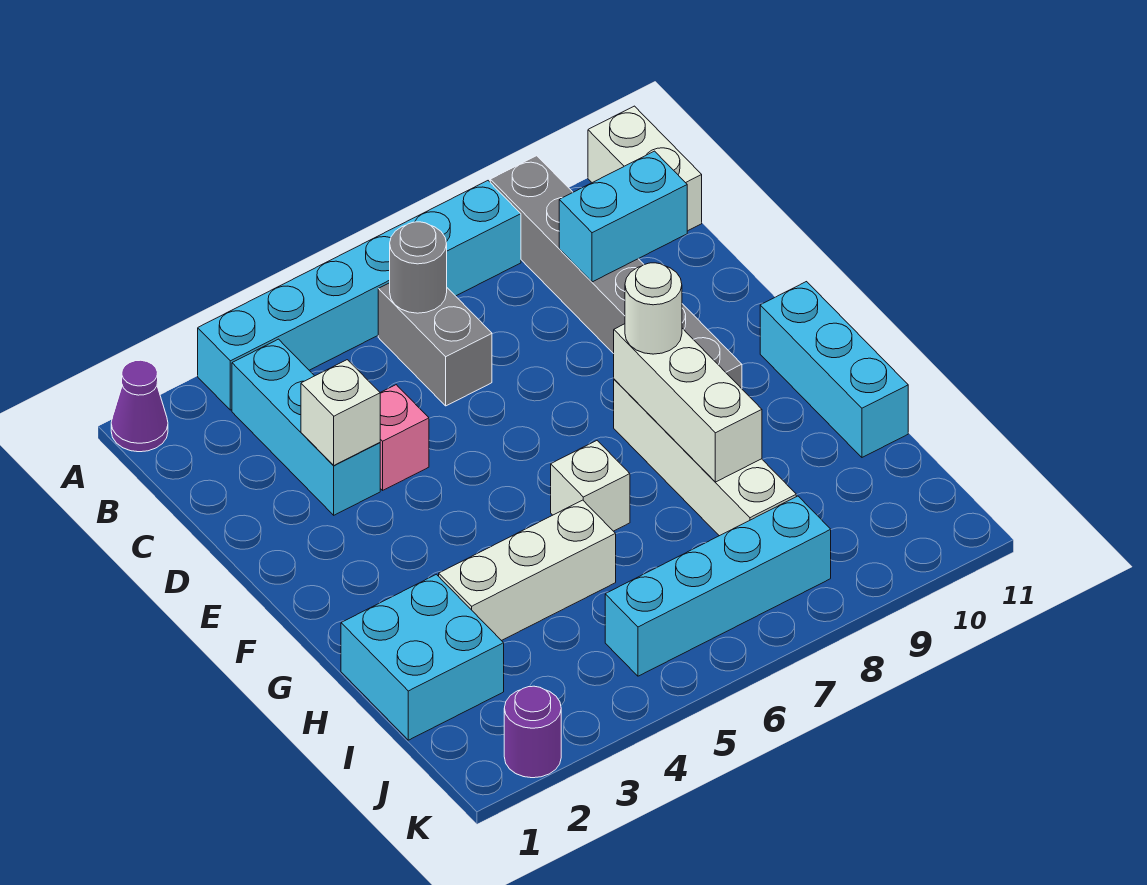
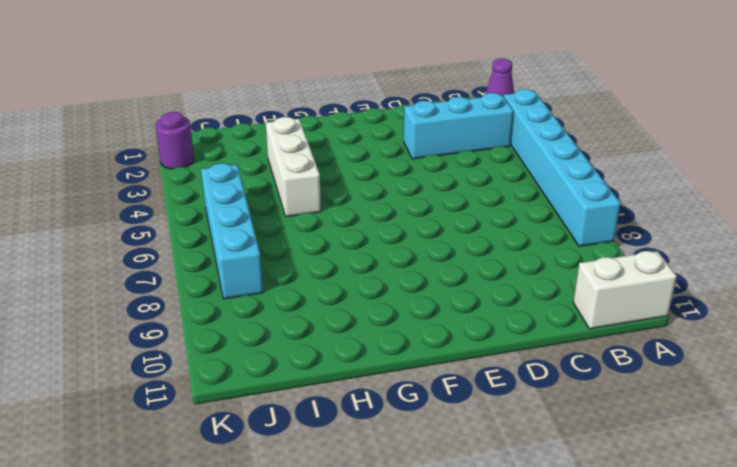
none -> grey 1x6 brick [490,156,742,389]
none -> grey 1x2 brick [378,283,492,406]
none -> pink 1x1 brick [380,385,429,490]

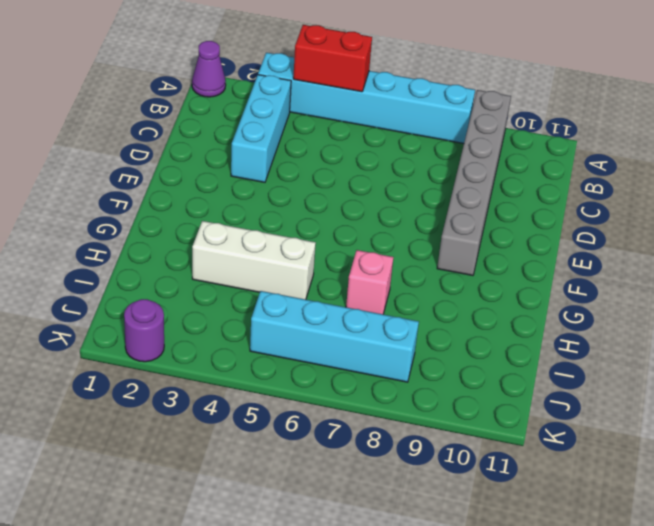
red 1x2 brick [293,25,372,92] -> none
pink 1x1 brick [346,250,394,314] -> pink 1x1 brick moved to [380,385,429,490]
none -> white 1x2 brick [588,106,702,231]
none -> grey 1x2 brick [378,283,492,406]
none -> white 1x4 brick [614,379,796,536]

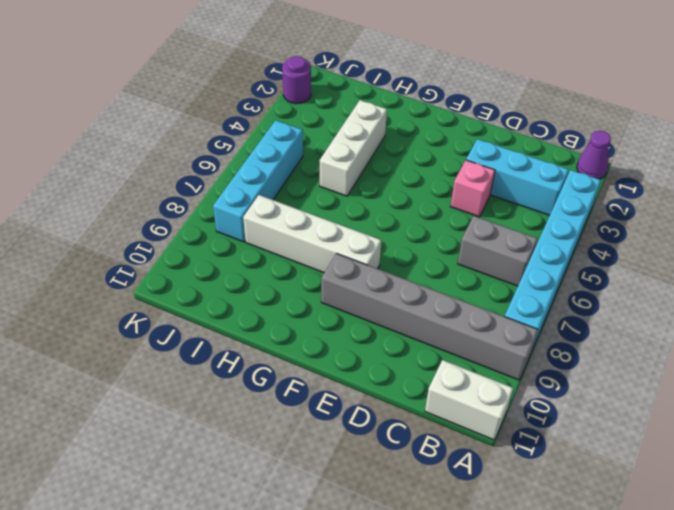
none -> cyan 1x3 brick [760,282,908,457]
none -> white 1x1 brick [551,441,630,531]
none -> cyan 2x2 brick [341,574,504,740]

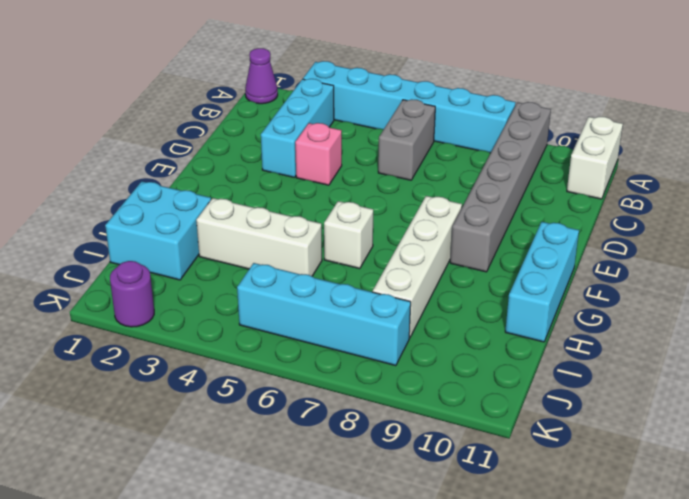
none -> grey 1x1 round brick [390,222,447,313]
none -> cyan 1x2 brick [559,151,687,282]
none -> white 1x1 brick [301,360,380,465]

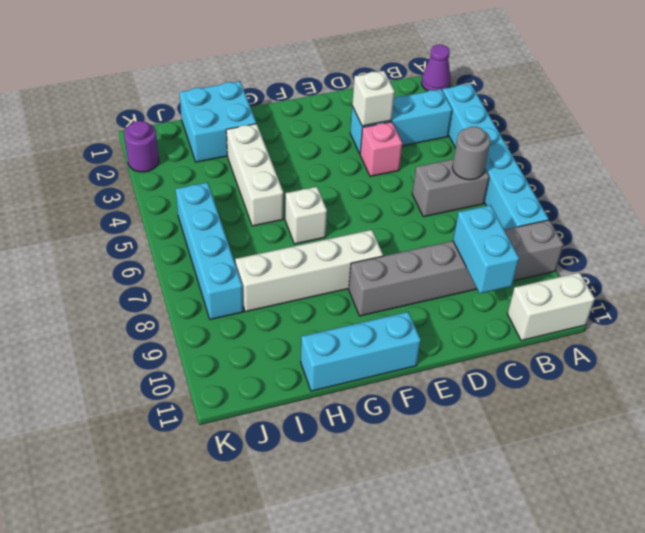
none -> white 1x3 brick [614,324,762,482]
none -> white 1x1 round brick [625,263,682,354]

